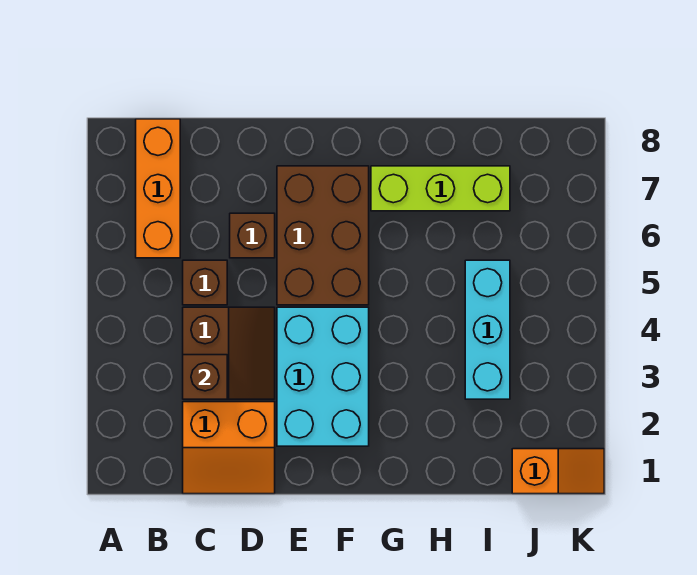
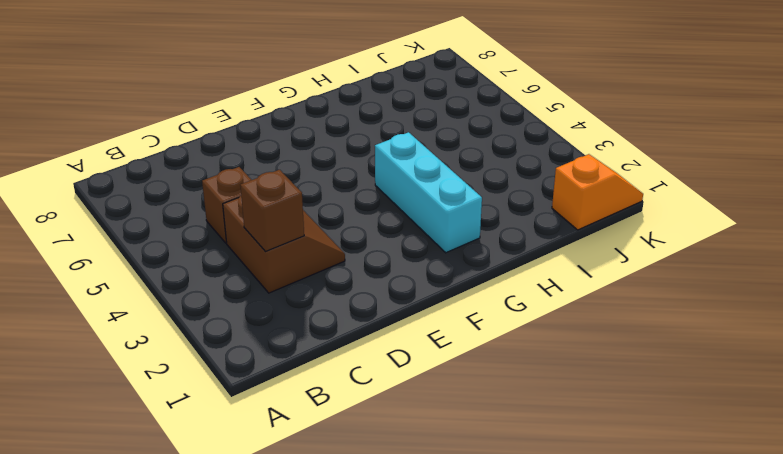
cyan 1x3 brick [375,132,482,253] -> cyan 1x3 brick moved to [465,260,510,399]
none -> orange 1x3 brick [136,119,180,258]
none -> orange 2x2 slope [183,402,275,494]

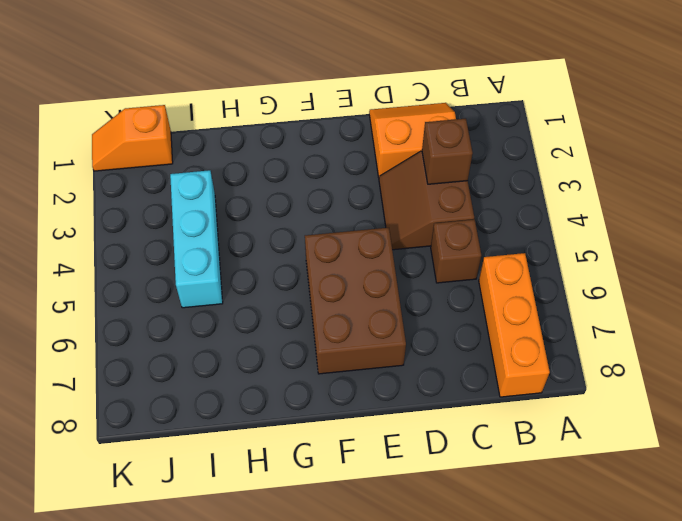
none -> brown 1x1 brick [230,213,275,258]
none -> cyan 2x3 brick [277,307,369,446]

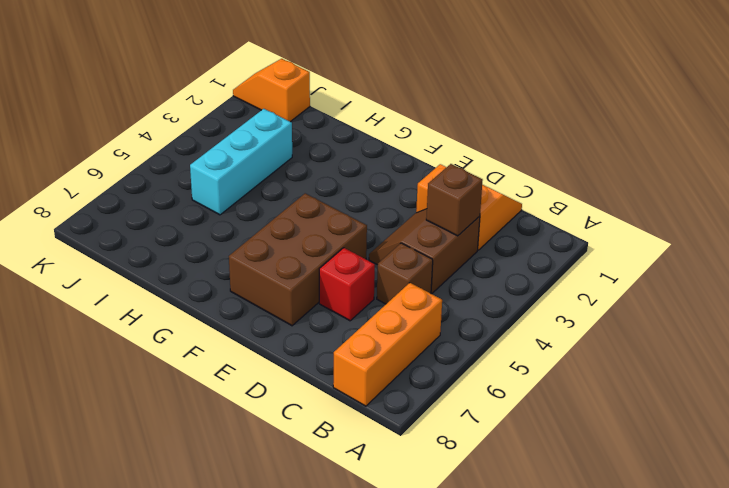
red 1x1 brick [319,248,375,321] -> brown 1x1 brick [230,213,275,258]
none -> cyan 2x3 brick [277,307,369,446]
none -> lime 1x3 brick [371,166,510,211]

